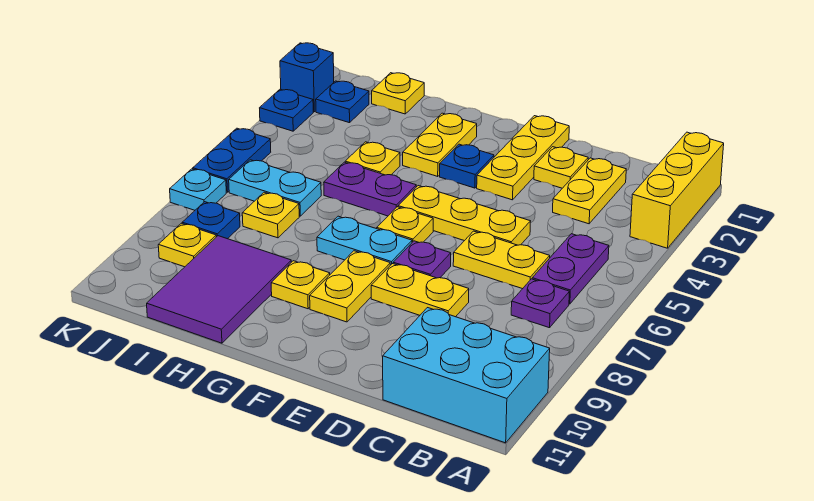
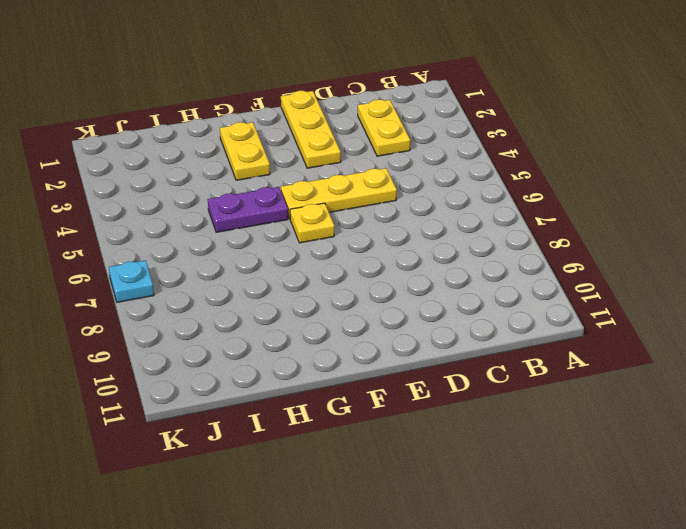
none -> yellow 1x3 brick [630,132,724,248]
none -> cyan 2x3 brick [383,308,550,443]
none -> purple 1x2 plate [532,234,609,304]
none -> purple 1x1 plate [511,279,569,328]

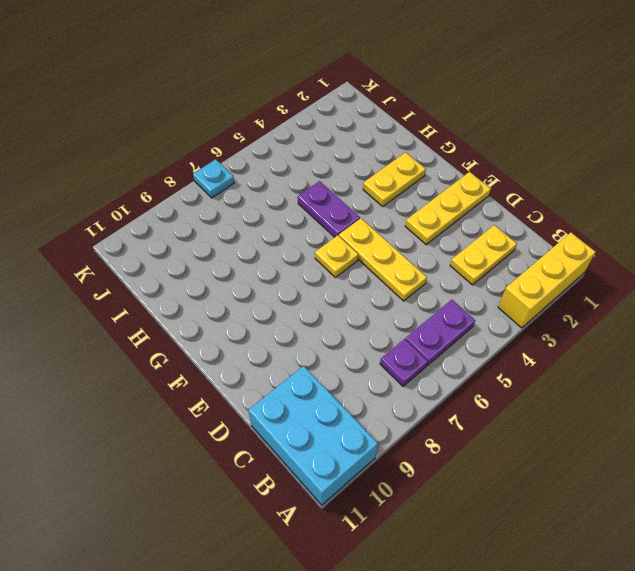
none -> yellow 1x2 plate [453,231,550,289]
none -> yellow 1x1 plate [534,147,588,188]
none -> yellow 1x2 plate [371,264,469,317]
none -> purple 1x1 plate [393,241,451,278]

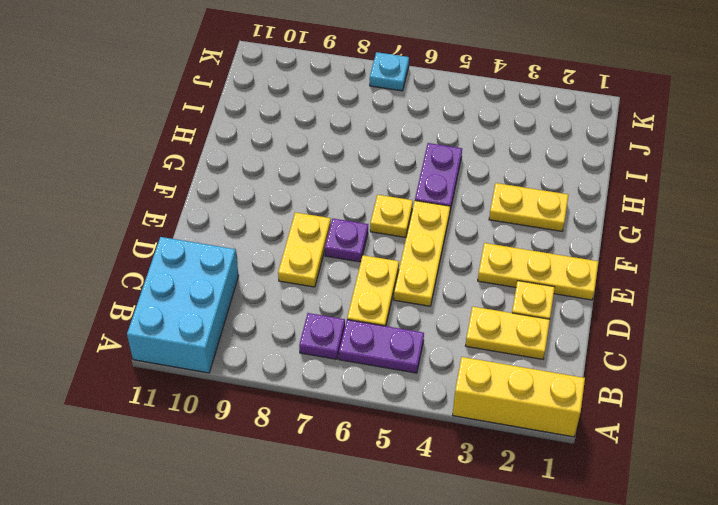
none -> blue 1x1 plate [440,144,494,188]
none -> cyan 1x2 plate [317,216,412,265]
none -> yellow 1x2 plate [310,251,390,322]
none -> yellow 1x1 plate [271,261,330,309]

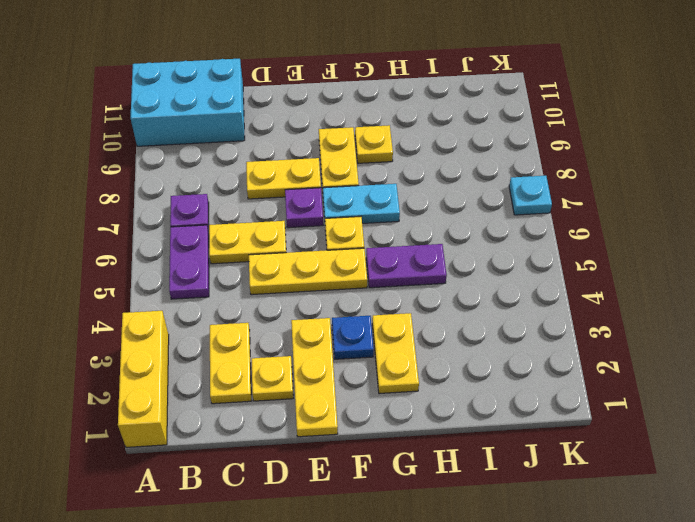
none -> yellow 1x1 plate [345,142,400,175]
none -> purple 2x3 tile [147,236,291,343]
none -> yellow 1x1 plate [372,73,424,114]
none -> cyan 1x2 plate [229,160,321,216]

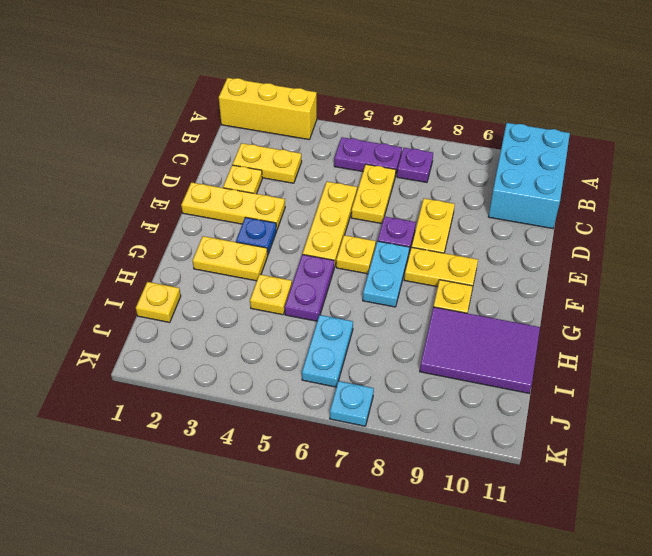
none -> yellow 1x1 plate [242,192,299,238]
none -> blue 1x1 plate [316,81,369,123]
none -> blue 1x1 plate [182,202,240,239]
none -> yellow 1x1 plate [158,223,216,267]

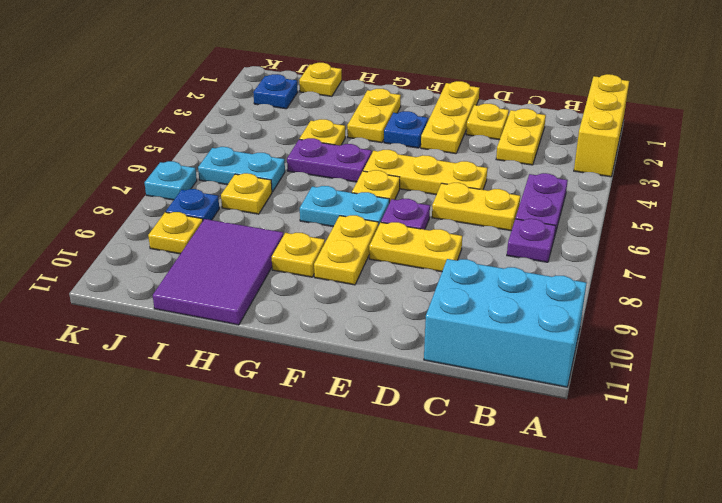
none -> blue 1x1 brick [280,43,334,112]
none -> blue 1x1 plate [260,90,313,131]
none -> blue 1x2 plate [193,128,271,192]

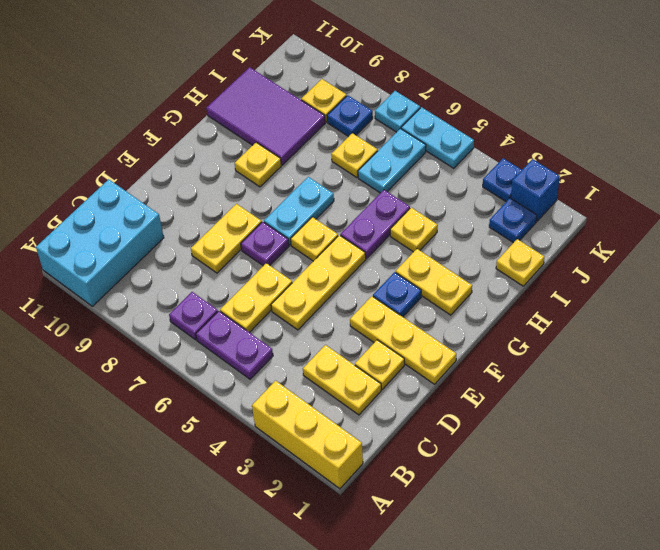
cyan 1x2 plate [401,107,474,168] -> blue 1x2 plate [193,128,271,192]
none -> yellow 1x2 plate [310,251,390,322]

